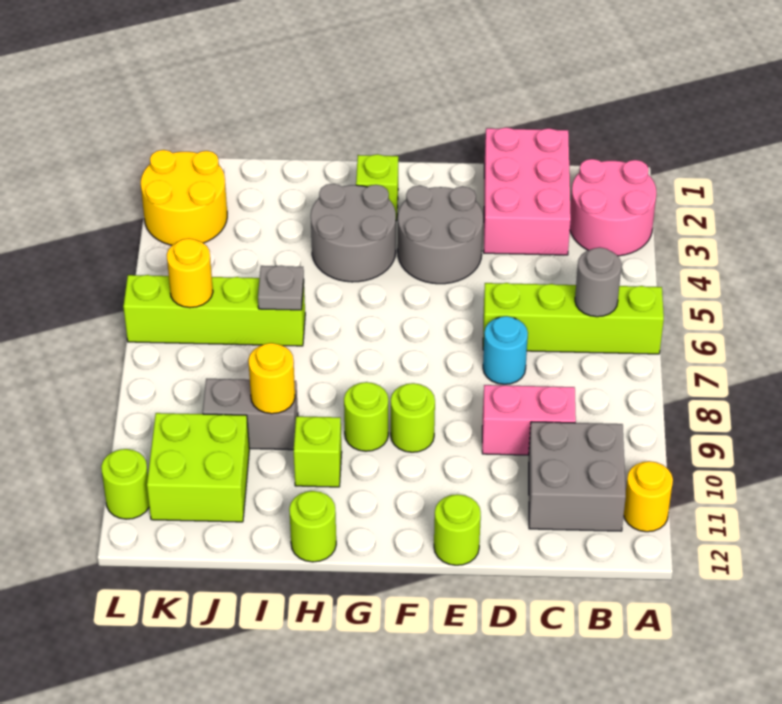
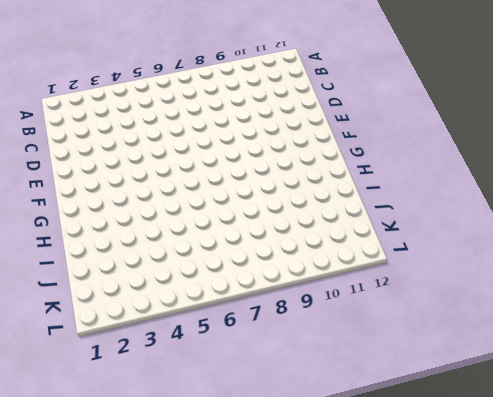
none -> pink 2x2 round brick [570,159,656,256]
none -> lime 1x4 brick [483,283,664,354]
none -> yellow 1x1 round brick [624,461,673,532]

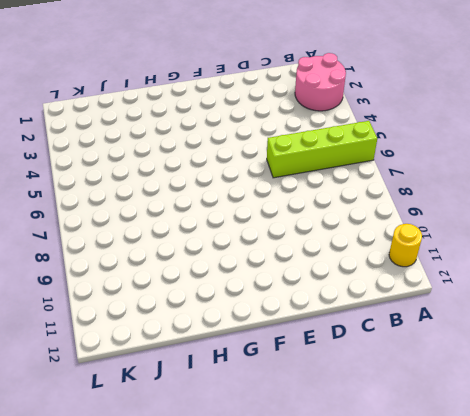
none -> grey 2x2 brick [529,422,626,531]
none -> pink 2x3 brick [484,127,571,255]
none -> pink 1x2 brick [482,385,576,455]

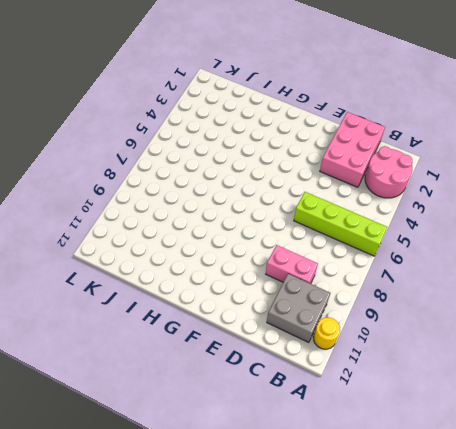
none -> cyan 1x1 round brick [483,316,528,384]
none -> grey 2x2 round brick [398,186,483,284]
none -> lime 1x1 round brick [434,494,481,565]

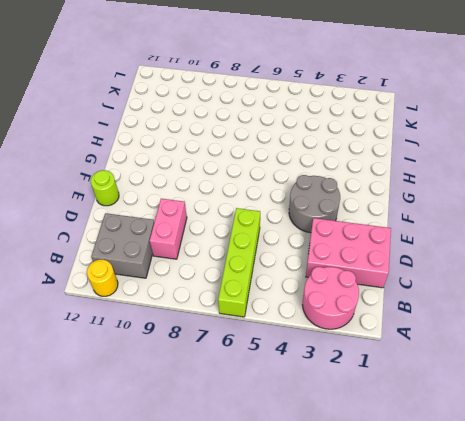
none -> cyan 1x1 round brick [483,316,528,384]
none -> lime 1x1 round brick [391,383,435,452]
none -> lime 1x1 brick [356,154,398,221]

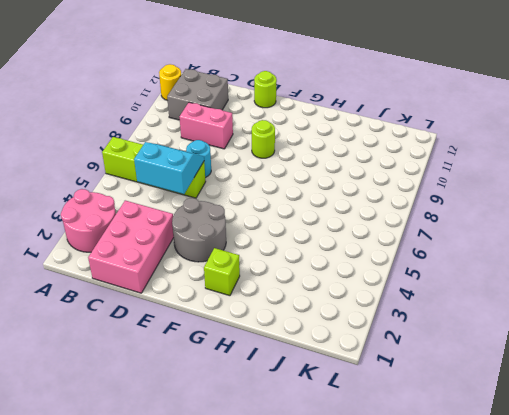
cyan 2x2 slope [134,142,204,194] -> none
none -> grey 2x2 round brick [311,184,396,282]
none -> lime 1x1 round brick [344,382,388,451]
none -> lime 1x1 brick [294,416,342,487]

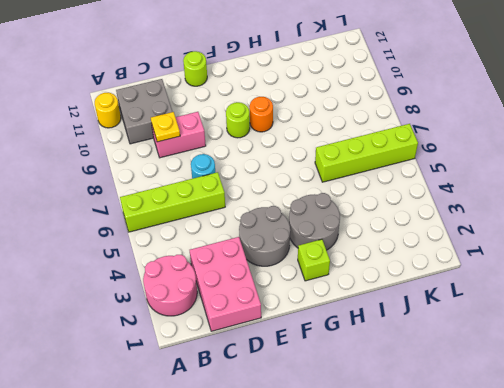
yellow 1x1 plate [151,112,180,142] -> none
orange 1x1 round brick [250,97,273,132] -> lime 1x1 round brick [344,382,388,451]
none -> lime 1x1 brick [294,416,342,487]
none -> lime 1x1 round brick [289,491,336,562]
none -> grey 1x2 brick [203,379,298,450]

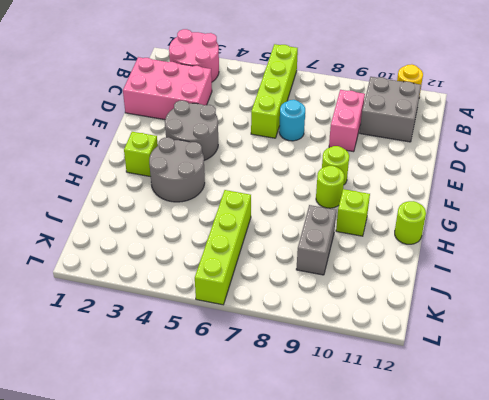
none -> lime 1x1 round brick [434,494,481,565]
none -> lime 2x2 brick [147,413,249,522]
none -> yellow 2x2 round brick [141,150,227,245]

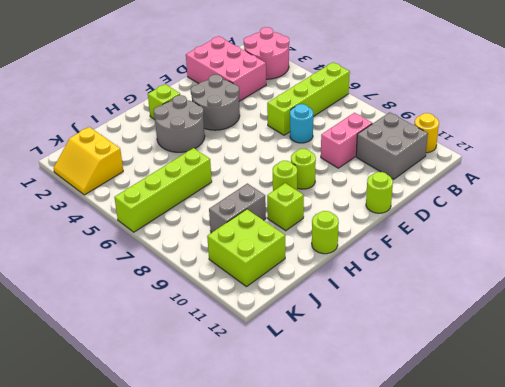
yellow 2x2 slope [54,127,123,195] -> yellow 2x2 round brick [141,150,227,245]
none -> lime 1x1 round brick [101,449,149,519]
none -> grey 1x1 round brick [575,247,622,317]
none -> grey 1x1 plate [258,266,304,310]

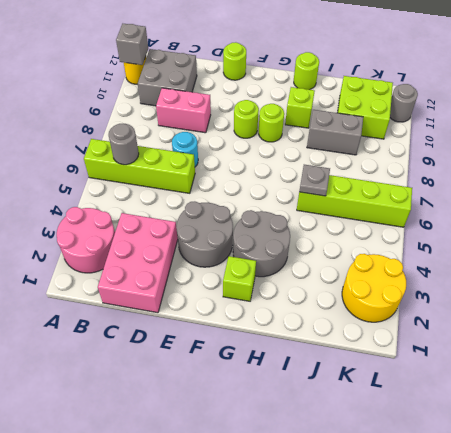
grey 1x1 brick [116,24,148,65] -> none
grey 1x1 round brick [390,84,418,122] -> lime 1x1 round brick [101,449,149,519]
none -> yellow 1x1 round brick [248,343,295,414]
none -> yellow 1x1 round brick [167,238,213,308]

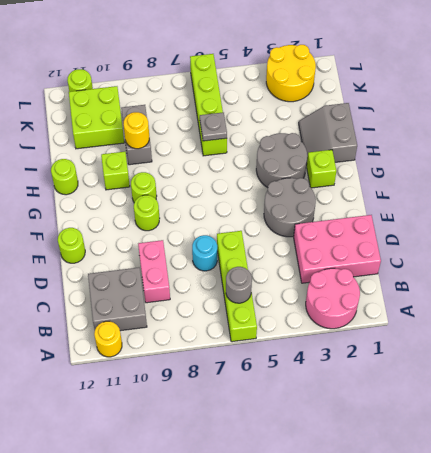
grey 2x2 slope [299,103,357,166] -> none
none -> yellow 1x1 round brick [167,238,213,308]

